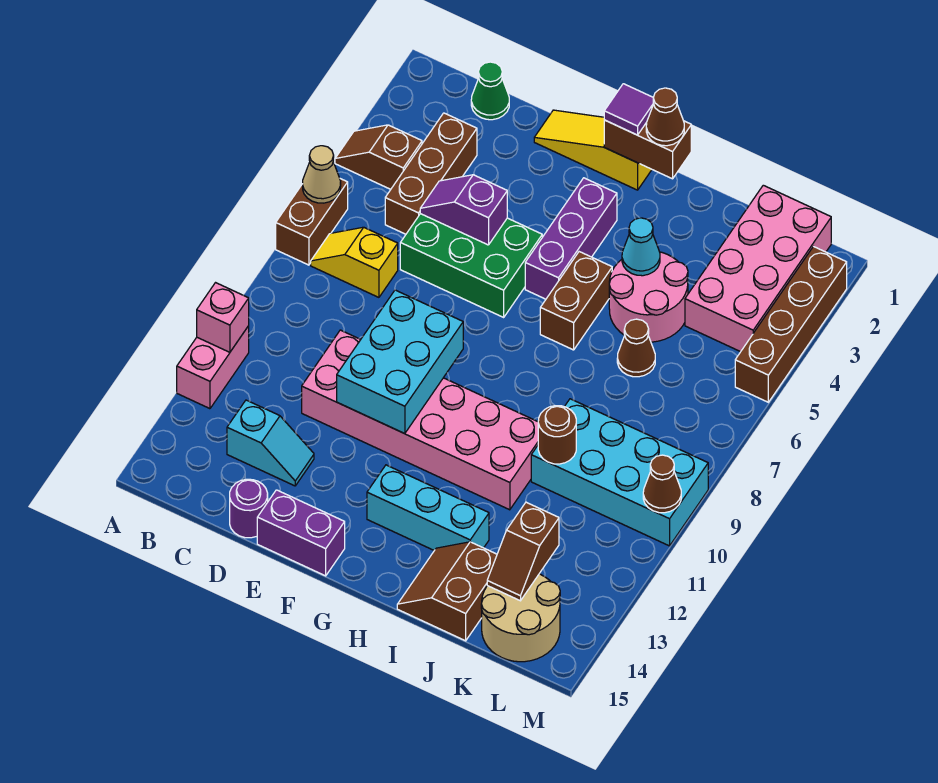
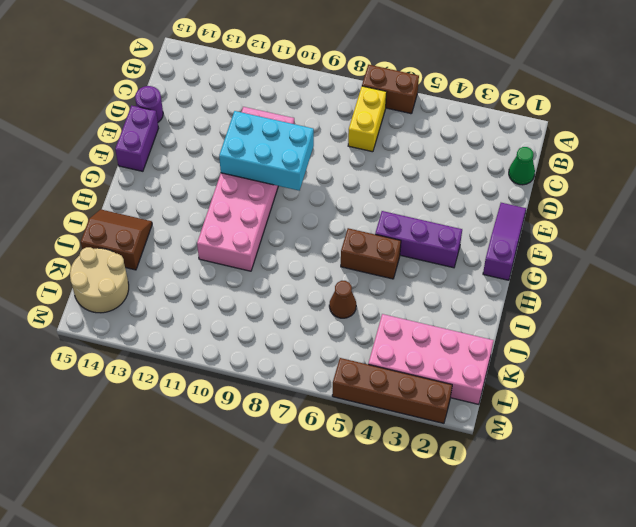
yellow 1x2 brick [348,86,387,152] -> yellow 1x2 slope [311,227,398,297]
purple 1x3 slope [483,203,526,280] -> yellow 1x3 slope [534,110,652,190]
none -> brown 1x2 slope [335,125,422,189]
none -> pink 1x2 brick [177,326,249,409]
none -> brown 1x3 brick [385,113,477,234]
none -> cyan 1x2 slope [227,400,314,486]

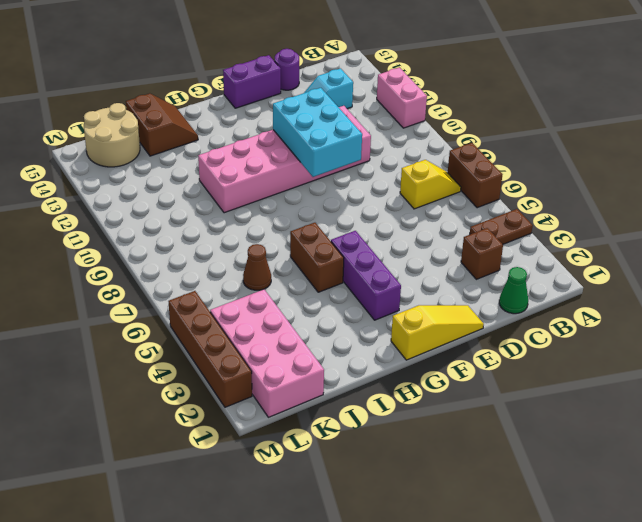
brown 1x2 plate [470,209,533,244] -> brown 1x2 slope [335,125,422,189]
brown 1x1 brick [461,228,503,279] -> brown 1x3 brick [385,113,477,234]
none -> green 2x3 brick [400,214,542,317]
none -> cyan 1x3 brick [367,465,489,550]
none -> pink 2x2 round brick [609,252,688,342]
none -> cyan 2x4 brick [531,399,708,546]

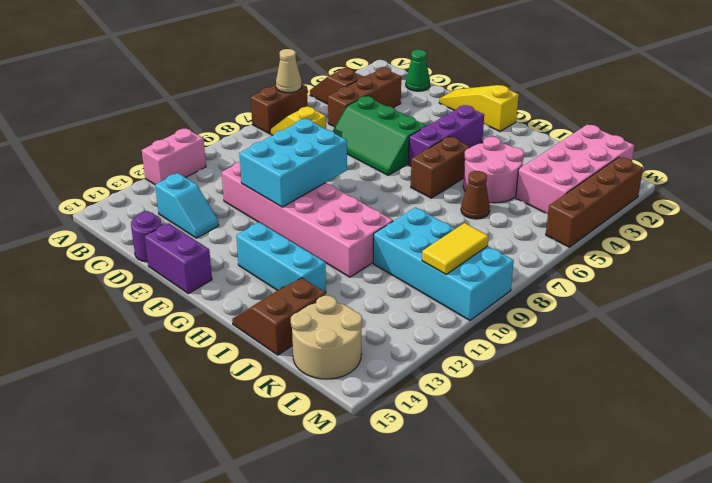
green 2x3 slope [333,96,426,175] -> green 2x3 brick [400,214,542,317]
yellow 1x2 tile [422,223,489,274] -> none
none -> pink 1x1 brick [197,283,249,352]
none -> purple 1x2 slope [420,175,507,245]
none -> brown 1x2 brick [604,120,691,179]
none -> cyan 1x1 cone [622,218,660,276]

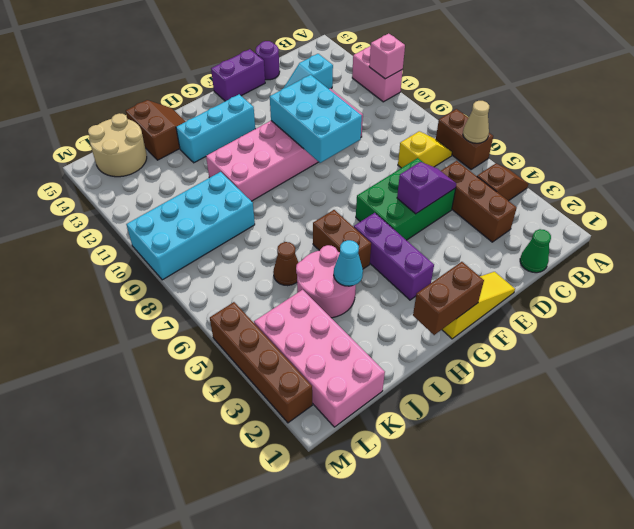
none -> brown 1x1 round brick [538,406,576,464]
none -> brown 1x2 slope [487,502,559,601]
none -> brown 1x1 cone [643,455,681,513]
none -> purple 1x1 tile [604,84,653,135]

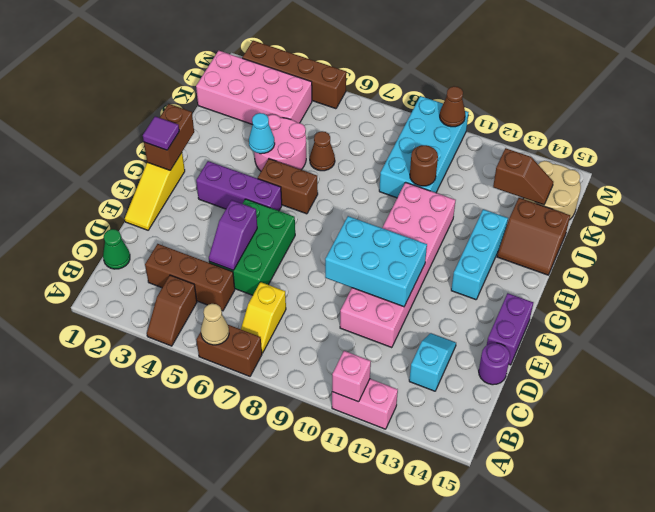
none -> brown 1x1 cone [646,88,684,146]

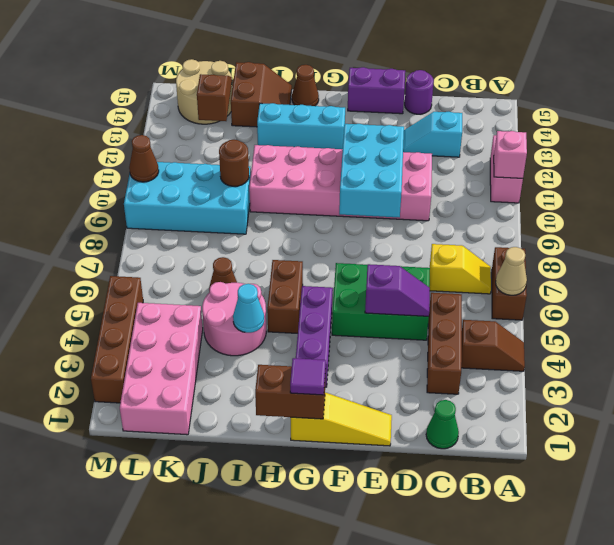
brown 1x1 cone [292,65,319,106] -> brown 1x1 cone moved to [646,88,684,146]

